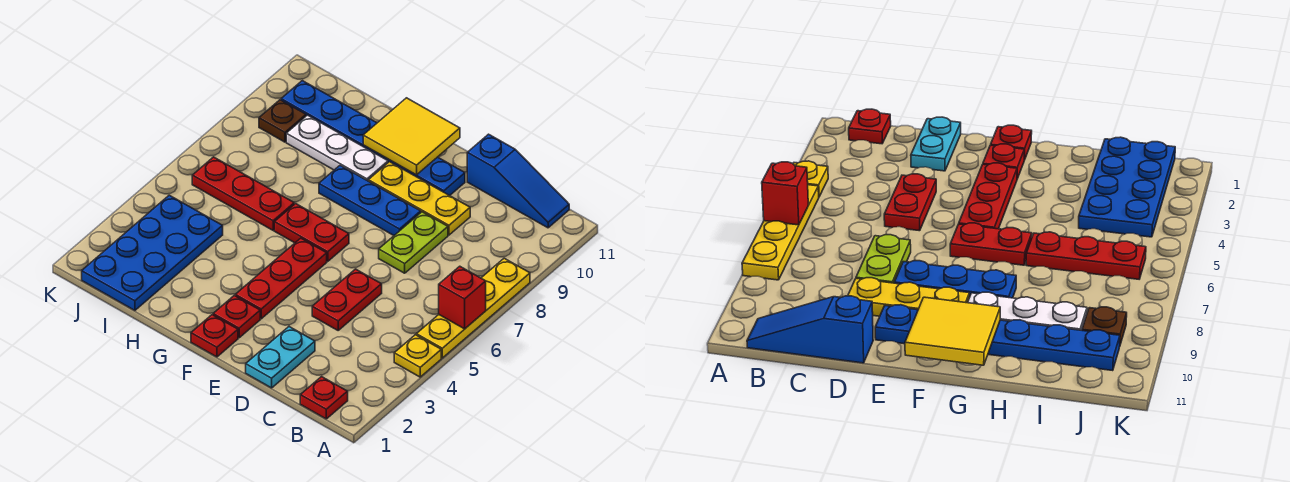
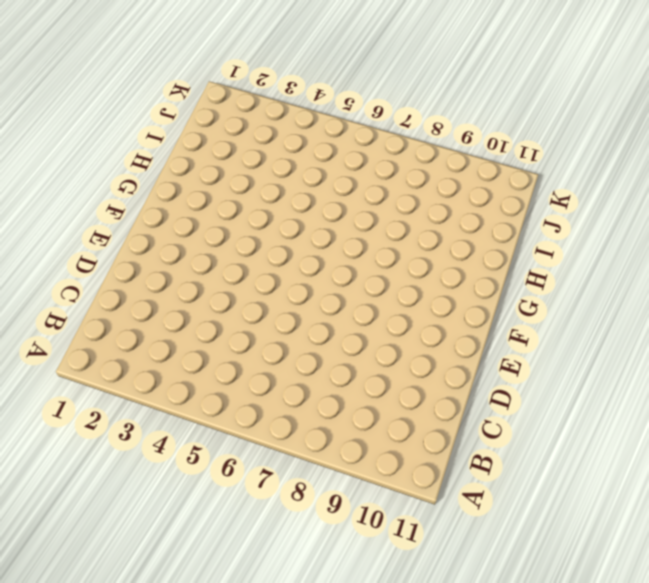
none -> yellow 1x1 plate [394,335,441,377]
none -> yellow 1x4 plate [416,258,530,358]
none -> red 1x1 plate [300,377,348,419]

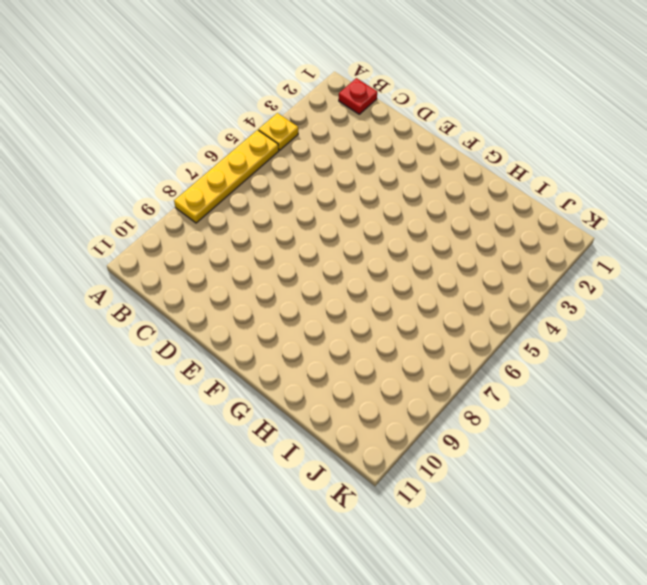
none -> blue 1x3 slope [467,134,569,228]
none -> cyan 1x2 plate [246,327,315,388]
none -> red 1x2 plate [312,269,382,330]

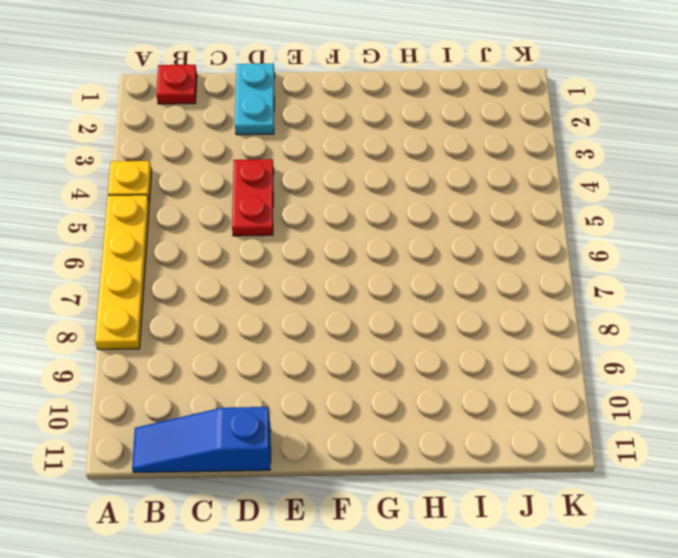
none -> lime 1x2 plate [379,212,448,273]
none -> yellow 1x3 plate [368,162,470,235]
none -> blue 1x3 plate [319,165,421,235]

